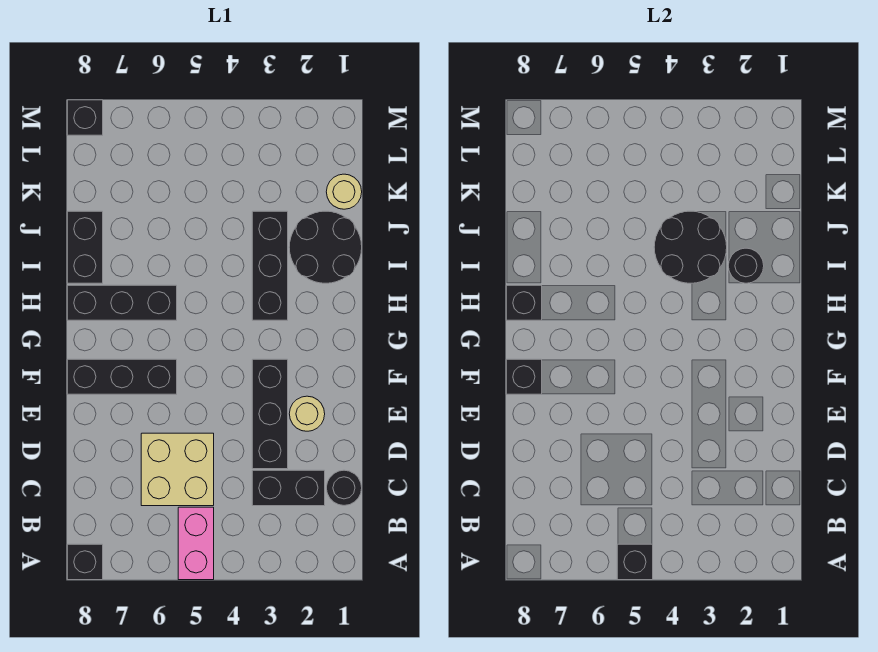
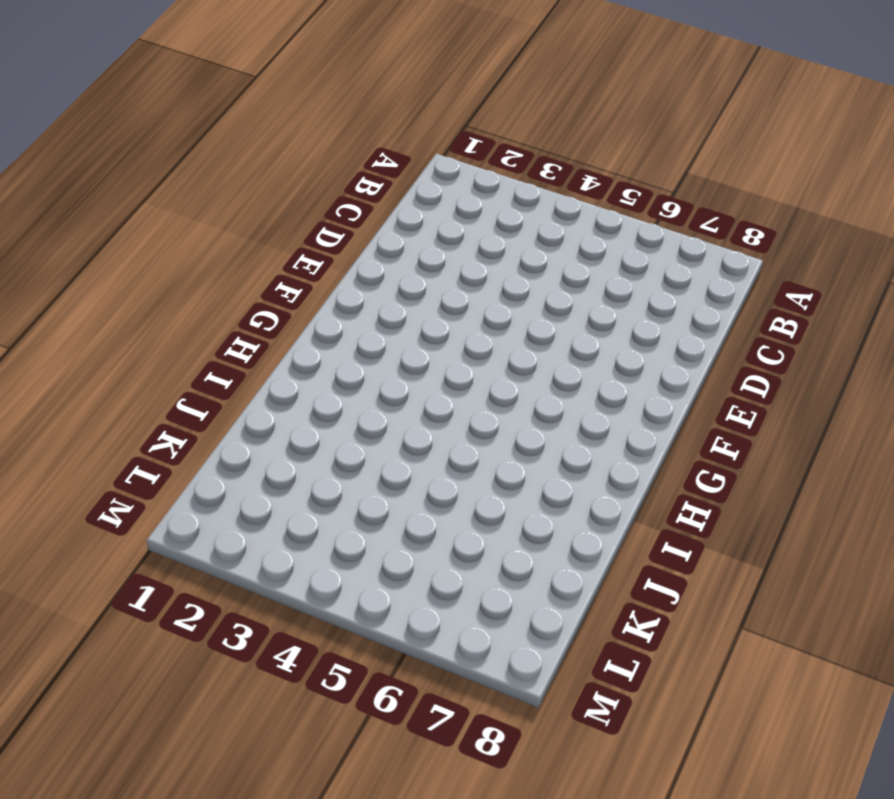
none -> pink 1x2 brick [178,507,214,580]
none -> black 1x1 brick [67,544,103,580]
none -> black 1x1 round brick [327,470,362,505]

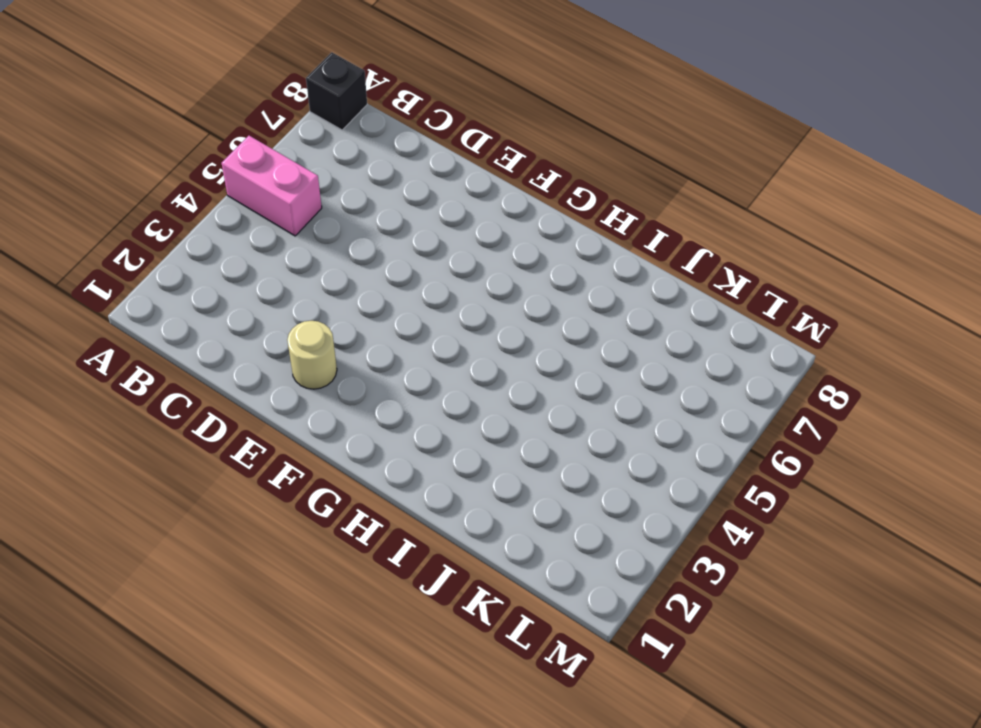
none -> black 1x1 round brick [327,470,362,505]
none -> black 1x2 brick [252,470,325,506]
none -> tan 2x2 brick [141,433,214,506]

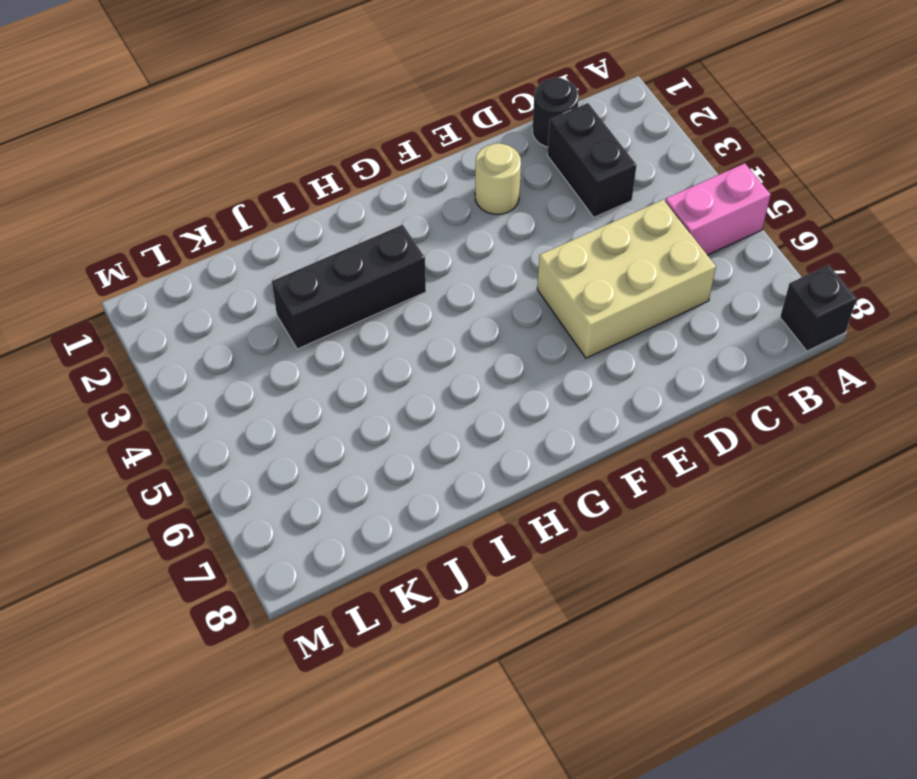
tan 2x3 brick [537,200,716,358] -> tan 2x2 brick [141,433,214,506]
none -> black 1x3 brick [252,359,288,469]
none -> black 1x3 brick [67,359,177,394]
none -> black 1x3 brick [67,285,177,320]

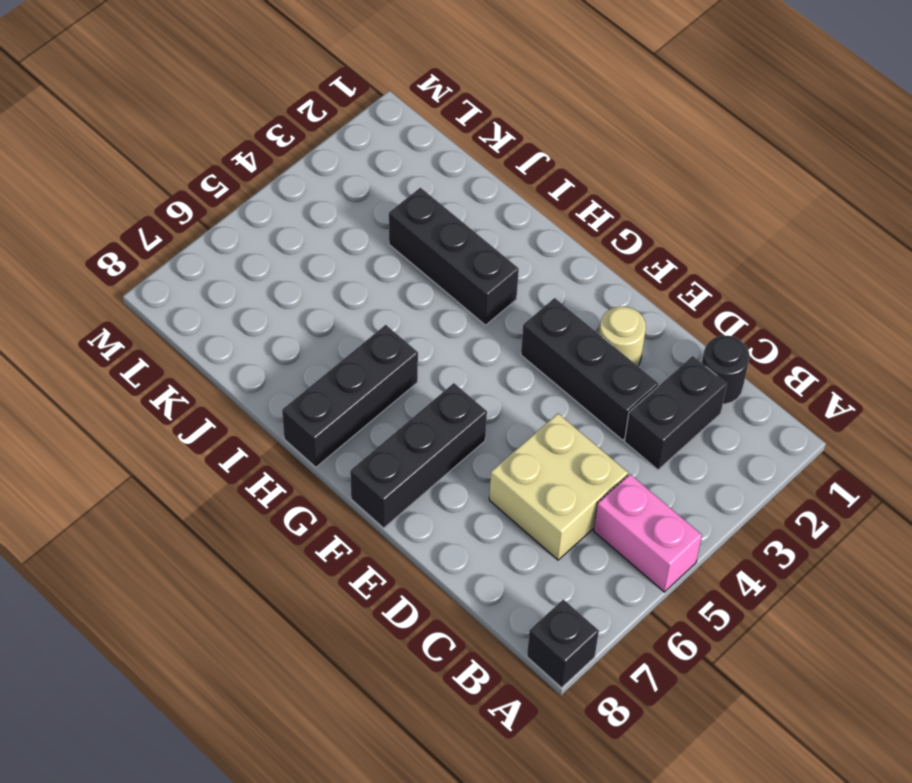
none -> black 2x2 round brick [289,211,362,283]
none -> black 1x2 brick [67,211,103,283]
none -> tan 1x1 round brick [326,174,362,209]

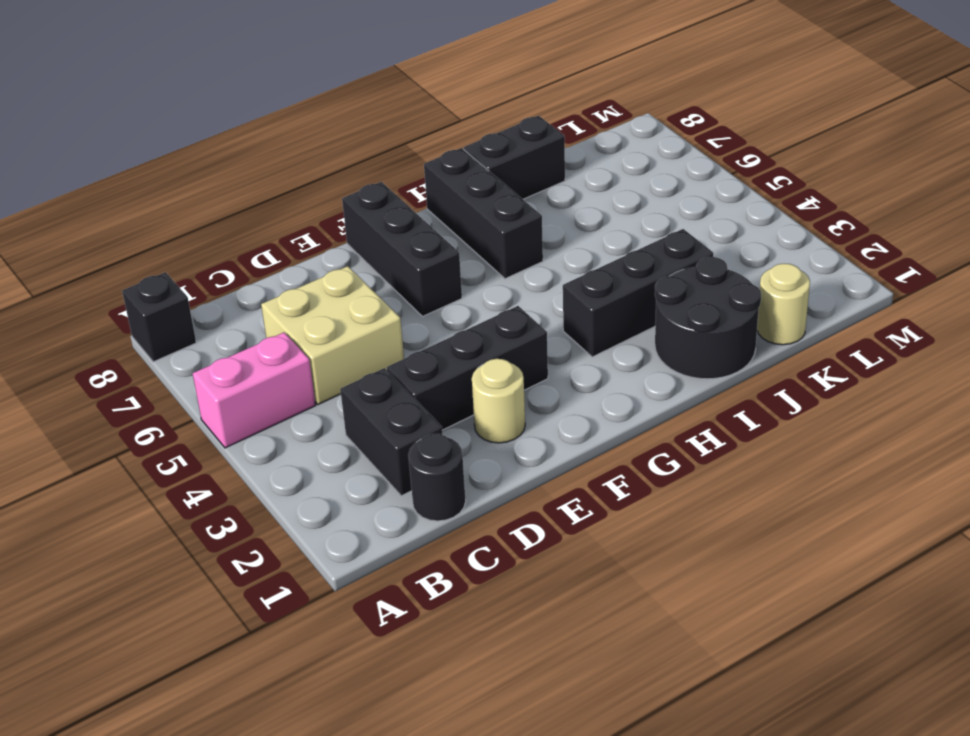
none -> black 1x1 brick [67,100,103,135]
none -> black 1x1 brick [617,544,653,580]
none -> black 1x1 brick [506,359,542,394]

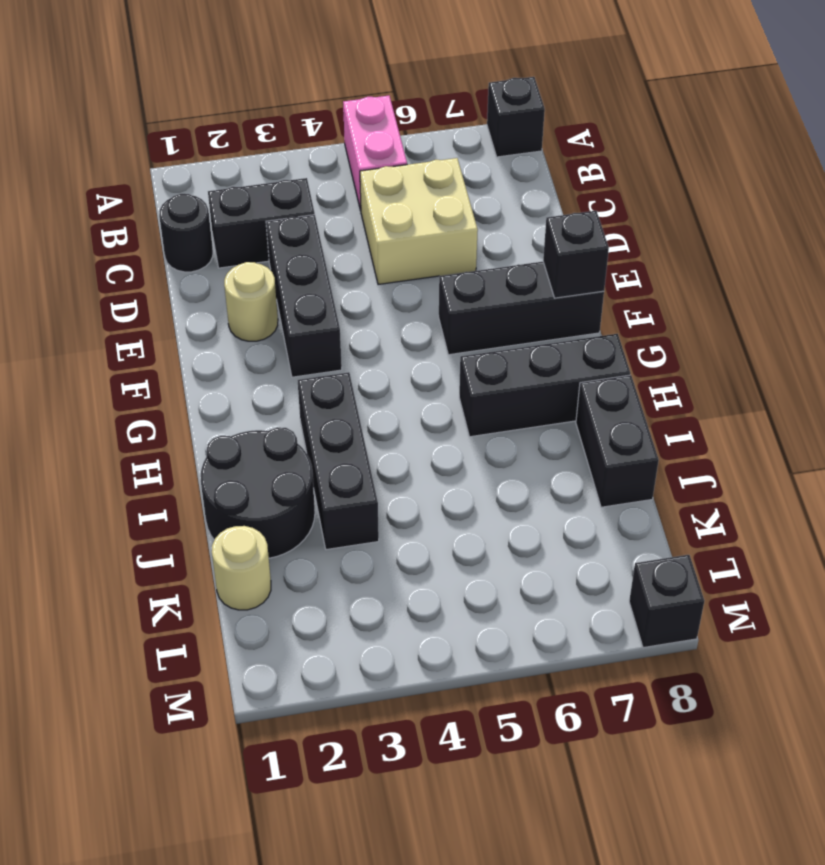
none -> black 1x1 brick [617,544,653,580]
none -> black 1x1 brick [506,285,542,320]
none -> black 1x1 round brick [728,248,764,283]

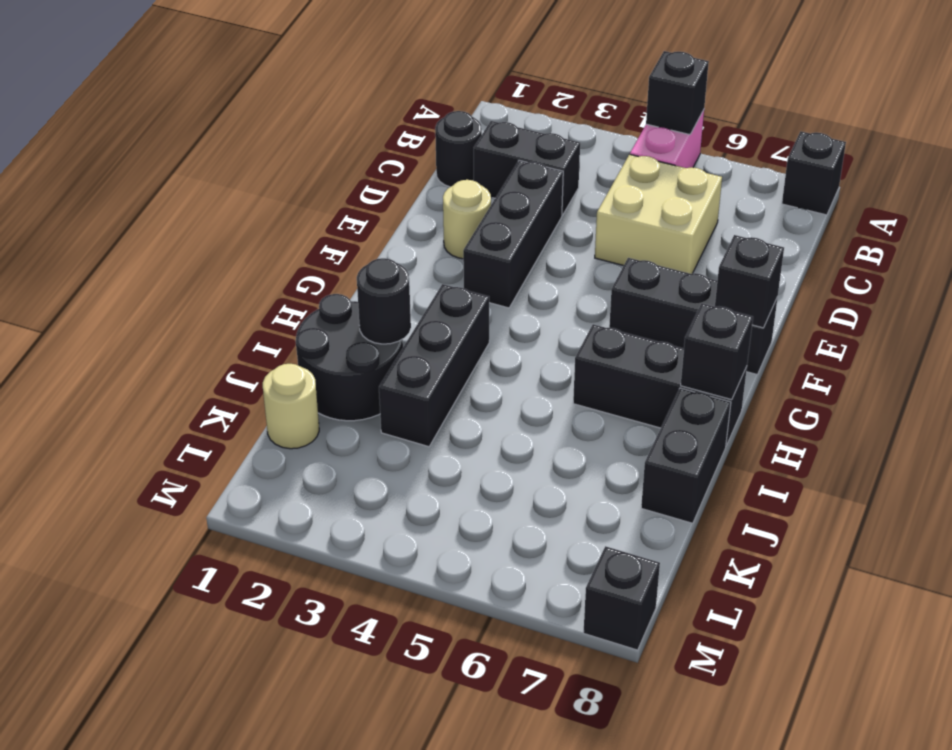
none -> black 2x2 round brick [654,211,727,283]

